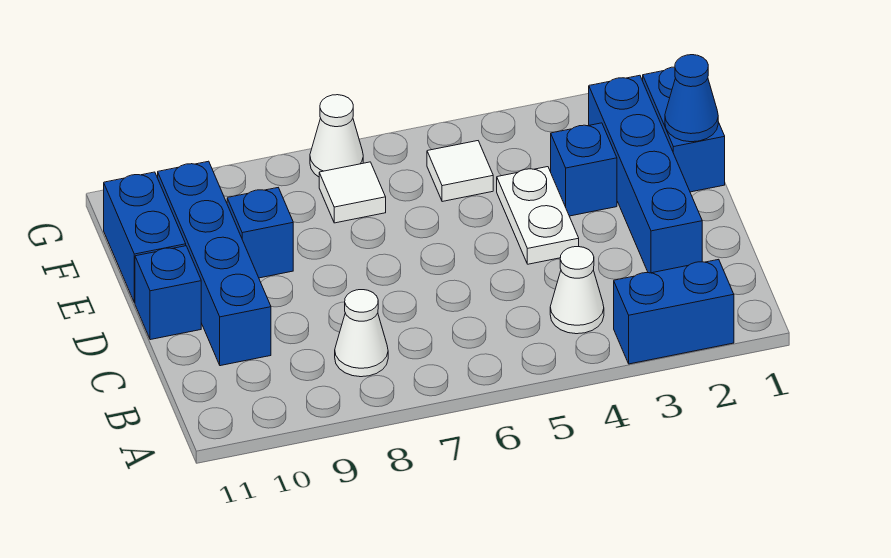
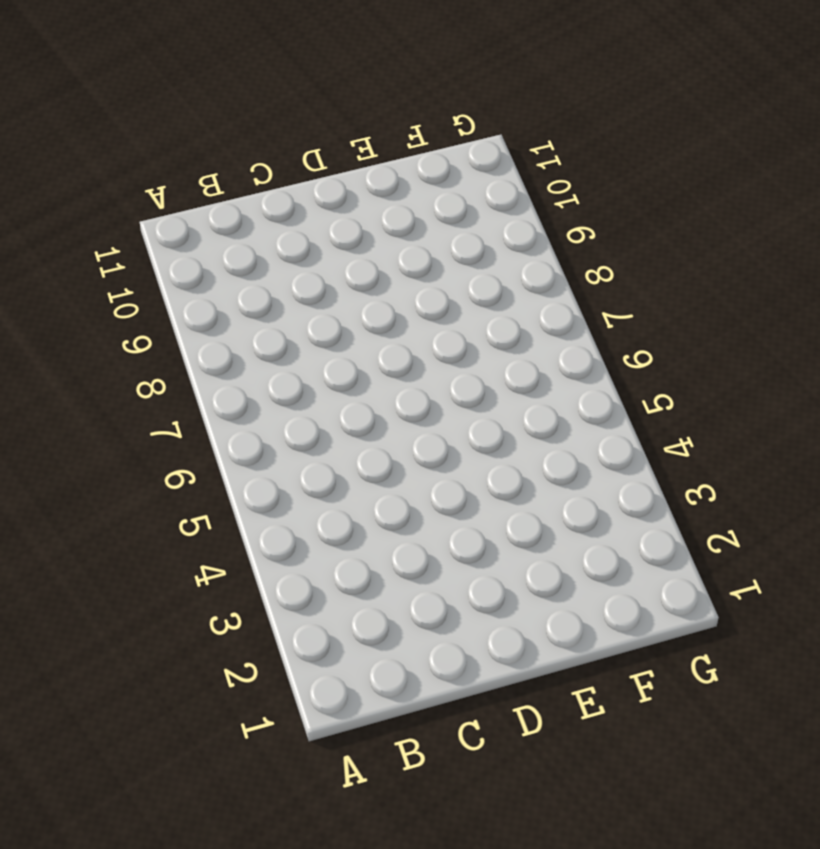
none -> blue 1x2 brick [614,259,734,364]
none -> white 1x1 cone [550,247,604,334]
none -> white 1x1 cone [335,290,388,377]

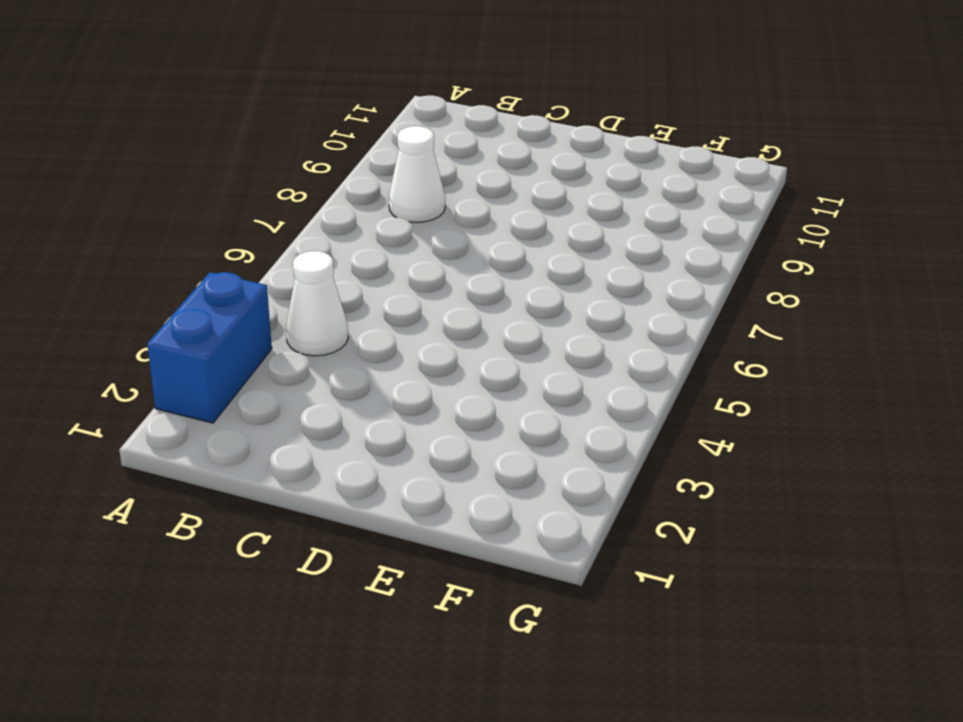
none -> blue 1x4 brick [589,75,702,273]
none -> blue 1x4 brick [158,161,271,366]
none -> white 1x2 plate [497,167,579,264]

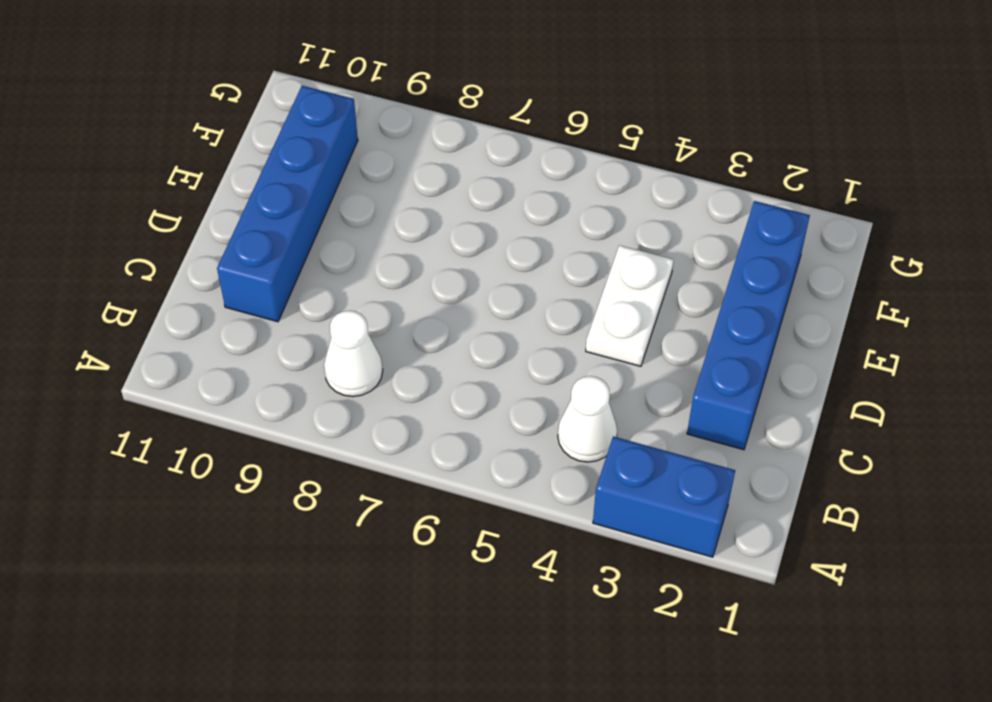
none -> blue 1x1 brick [135,246,201,340]
none -> blue 1x2 brick [643,67,725,192]
none -> blue 1x1 brick [551,123,617,216]

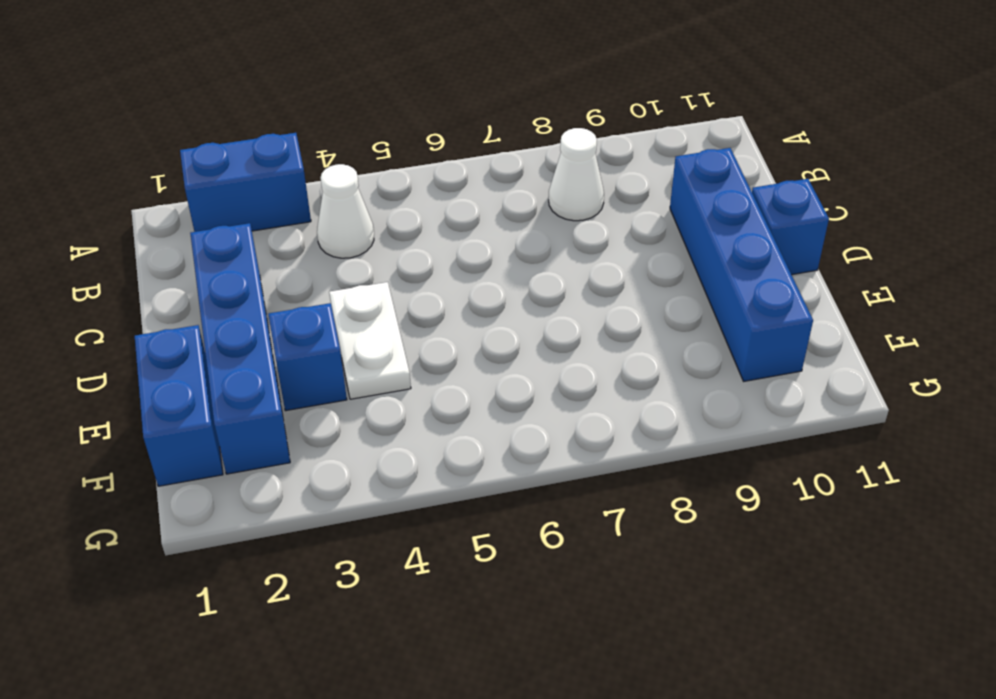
none -> blue 1x1 brick [227,188,293,278]
none -> blue 1x2 brick [104,172,186,303]
none -> white 1x1 tile [427,141,493,202]

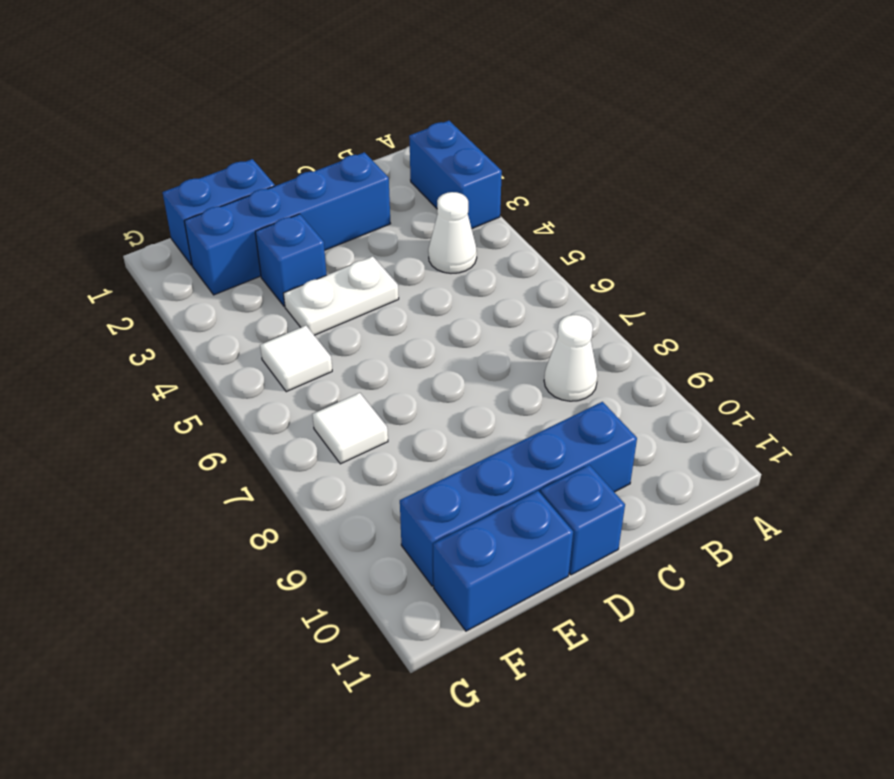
none -> blue 1x1 brick [227,188,293,278]
none -> white 1x1 cone [310,95,363,177]
none -> blue 1x1 cone [665,55,718,142]

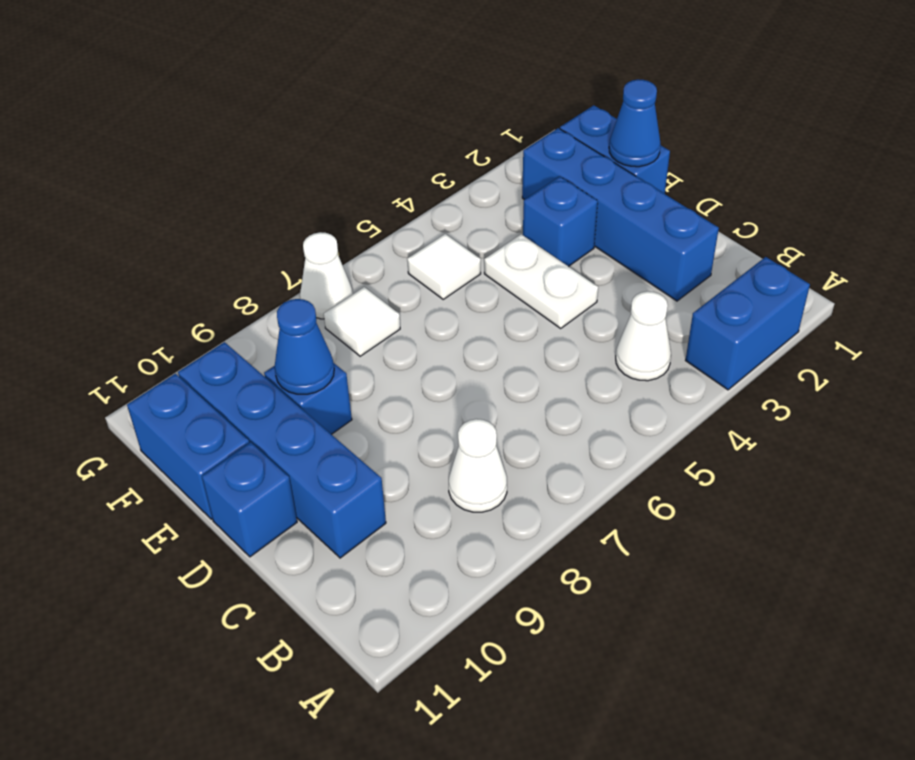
blue 1x1 cone [274,299,334,394] -> none

